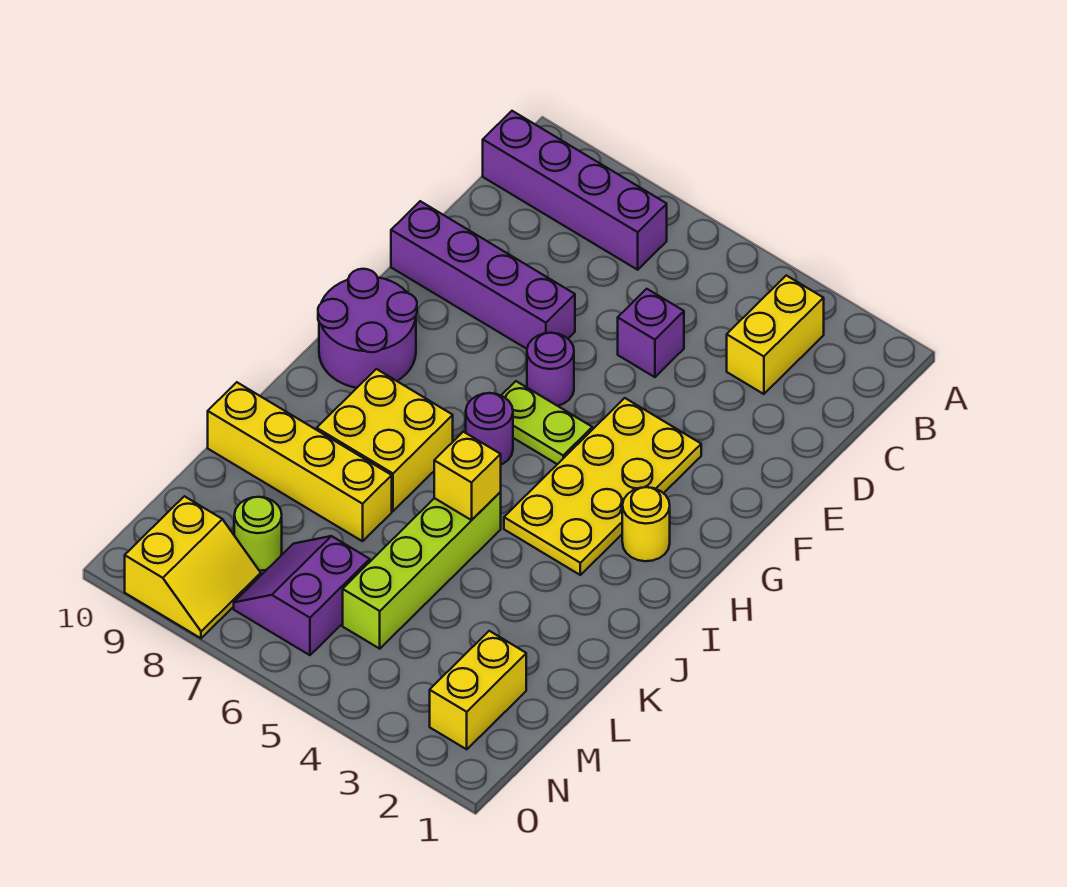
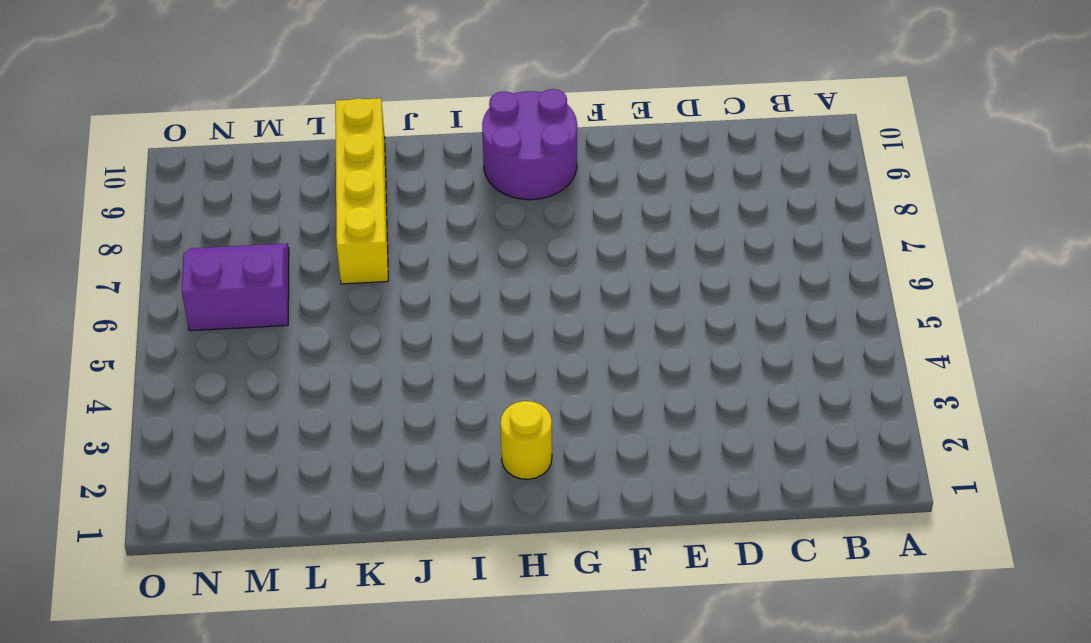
none -> yellow 1x2 brick [727,275,824,394]
none -> purple 1x4 brick [483,111,667,270]
none -> purple 1x1 brick [618,289,684,377]

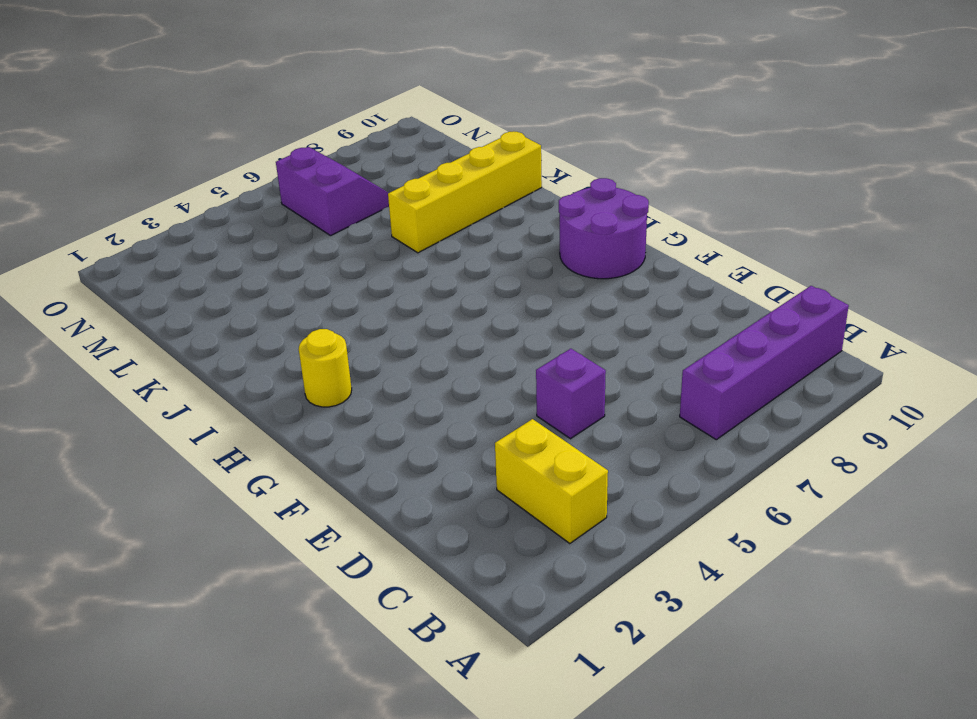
none -> purple 1x4 brick [391,201,575,349]
none -> yellow 2x4 plate [504,398,701,575]
none -> purple 1x1 round brick [527,333,574,406]

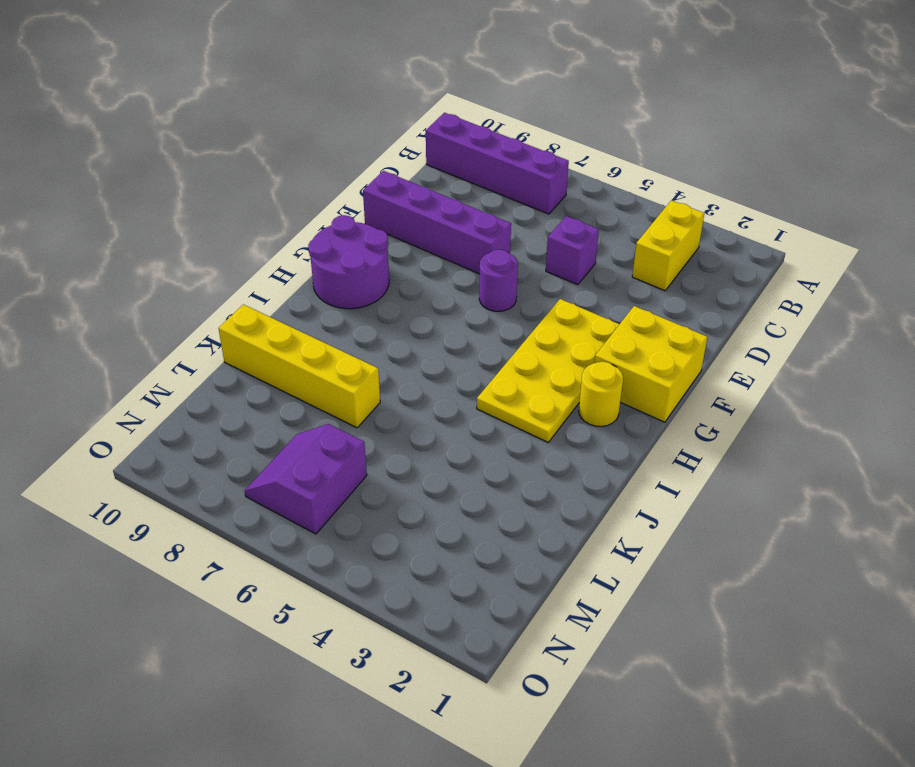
yellow 2x2 brick [594,306,707,422] -> yellow 2x2 brick moved to [317,369,453,511]
none -> lime 1x2 plate [501,381,592,464]
none -> purple 1x1 round brick [466,393,513,464]
none -> lime 1x4 brick [343,492,501,649]

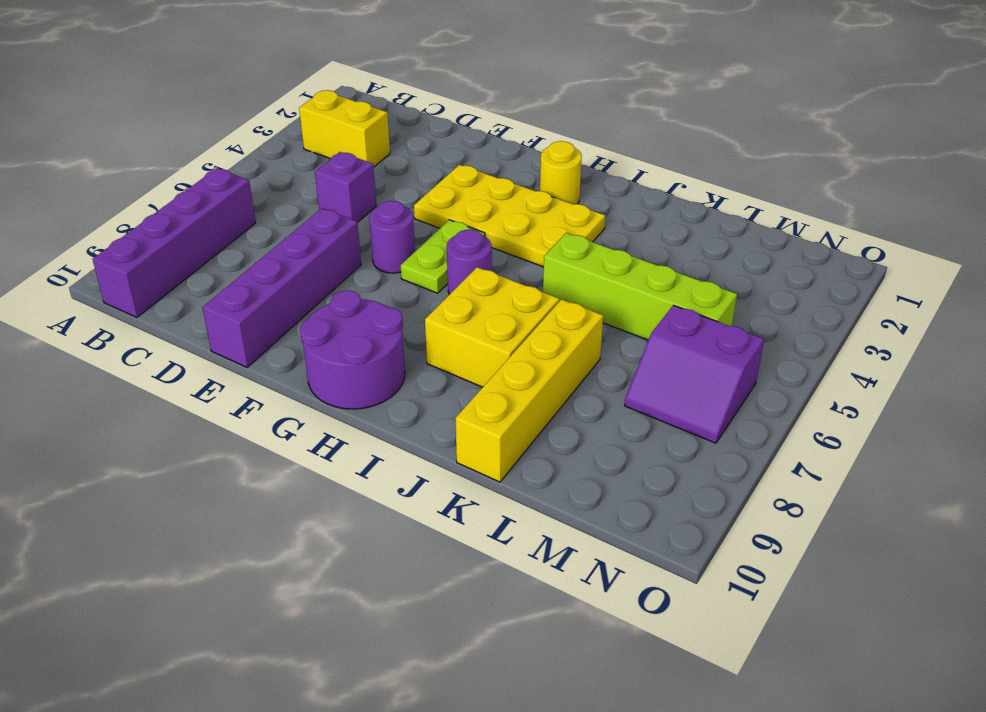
none -> yellow 1x2 brick [430,631,526,749]
none -> lime 1x1 round brick [234,497,282,571]
none -> yellow 2x2 slope [125,496,261,638]

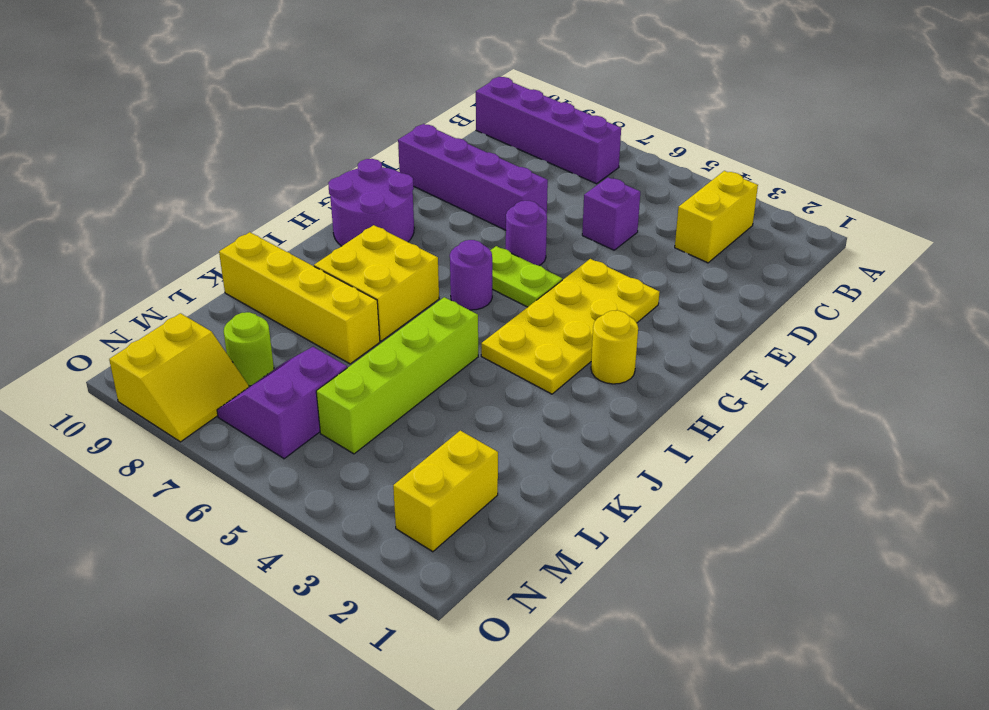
none -> yellow 1x1 brick [434,432,501,520]

